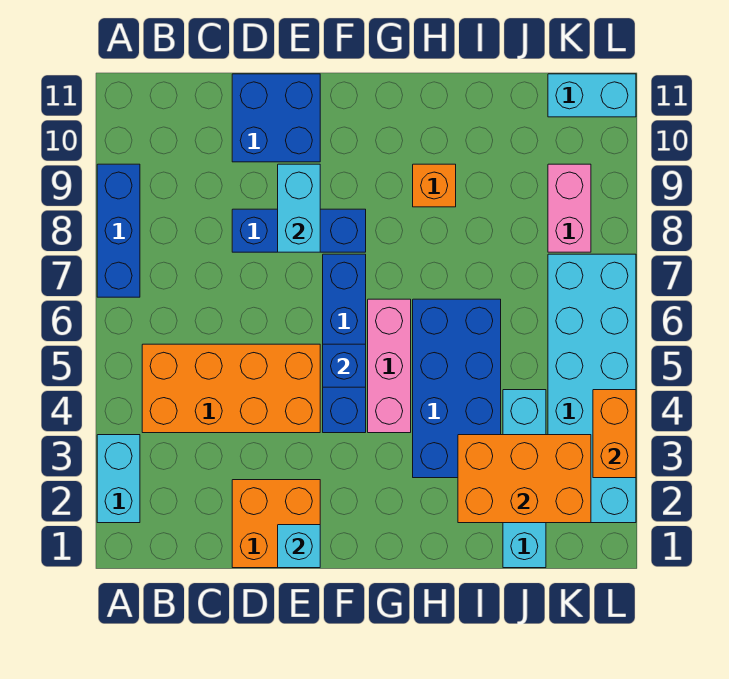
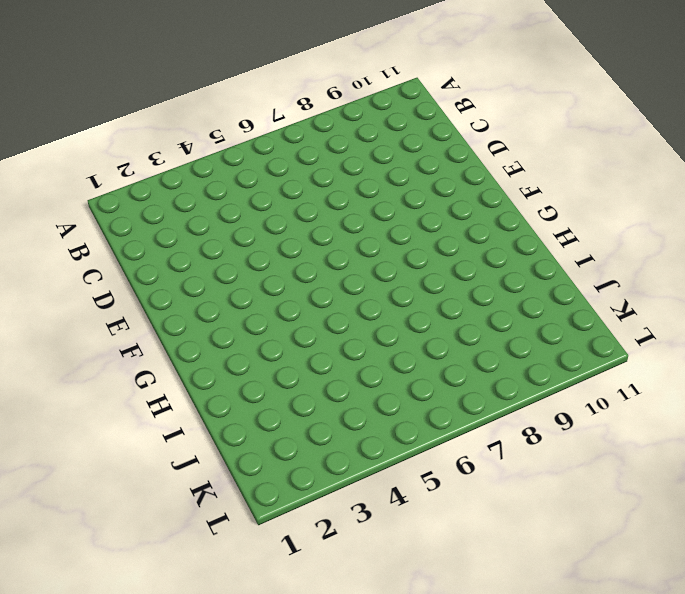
none -> cyan 1x2 brick [97,435,140,523]
none -> blue 1x3 brick [97,164,140,297]
none -> orange 2x4 brick [142,344,320,433]

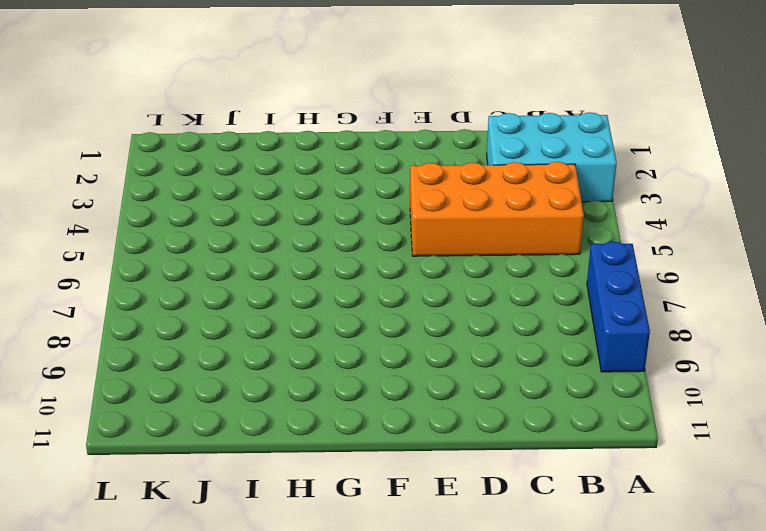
cyan 2x3 brick [487,112,617,202] -> cyan 1x2 brick [97,435,140,523]
none -> orange 2x2 brick [232,480,320,568]
none -> blue 1x3 brick [232,209,366,252]
none -> blue 2x2 brick [232,74,320,162]

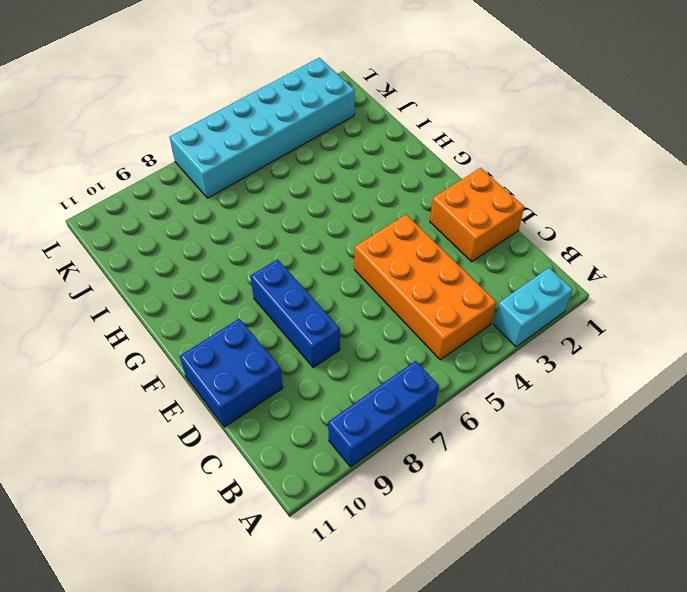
none -> blue 1x4 brick [323,254,366,433]
none -> pink 1x3 brick [368,299,411,433]
none -> blue 2x4 brick [413,299,501,478]

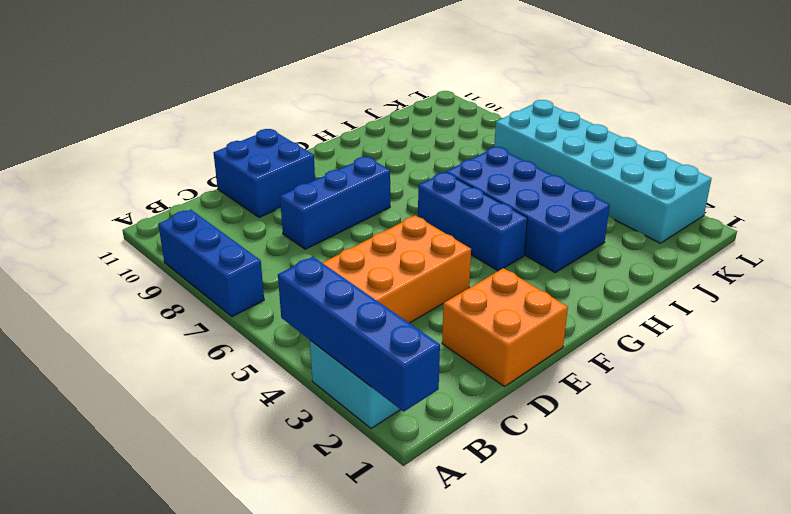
blue 1x4 brick [278,257,440,412] -> blue 1x4 brick moved to [323,254,366,433]
blue 1x3 brick [418,172,527,271] -> pink 1x3 brick [368,299,411,433]
none -> orange 1x1 brick [413,164,456,207]
none -> cyan 1x4 brick [503,390,546,568]
none -> pink 1x2 brick [548,164,591,252]

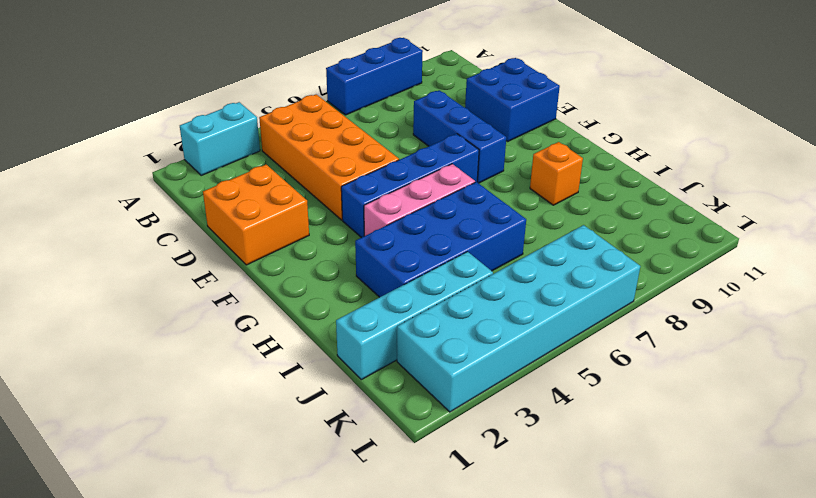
none -> pink 1x2 brick [548,164,591,252]
none -> cyan 1x2 brick [548,74,636,117]
none -> cyan 1x1 brick [278,525,320,568]

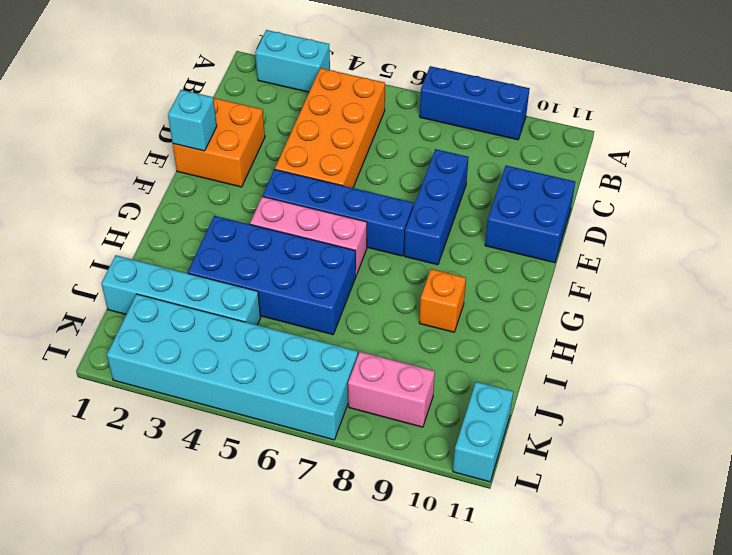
none -> cyan 1x2 brick [278,164,320,252]
none -> blue 1x1 brick [323,344,366,387]
none -> orange 2x3 brick [458,435,591,523]

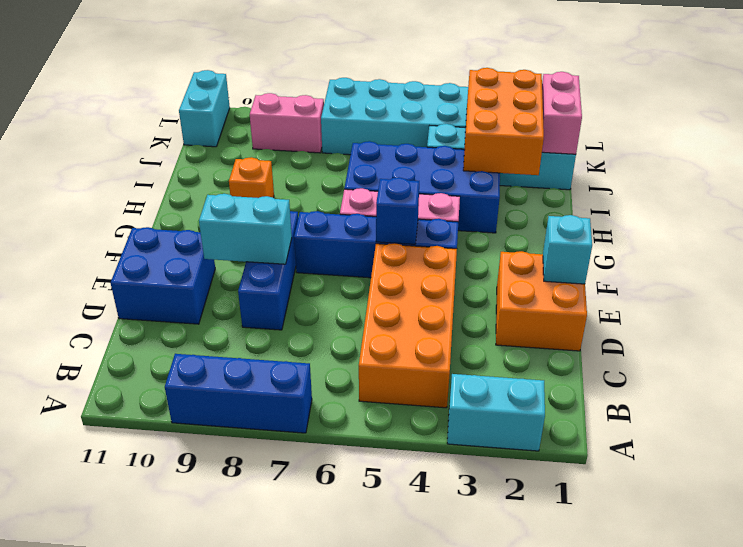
pink 1x2 brick [542,72,582,154] -> none
none -> orange 1x2 brick [593,390,636,478]

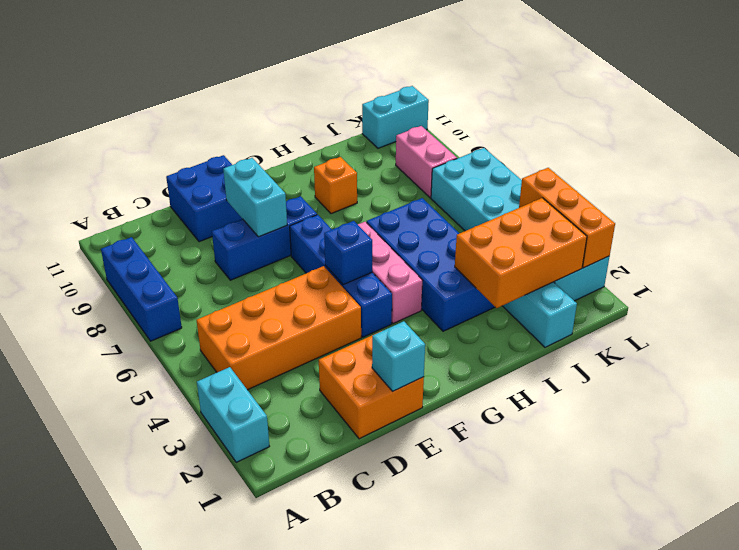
orange 1x3 brick [519,168,615,268] -> orange 1x2 brick [593,390,636,478]

